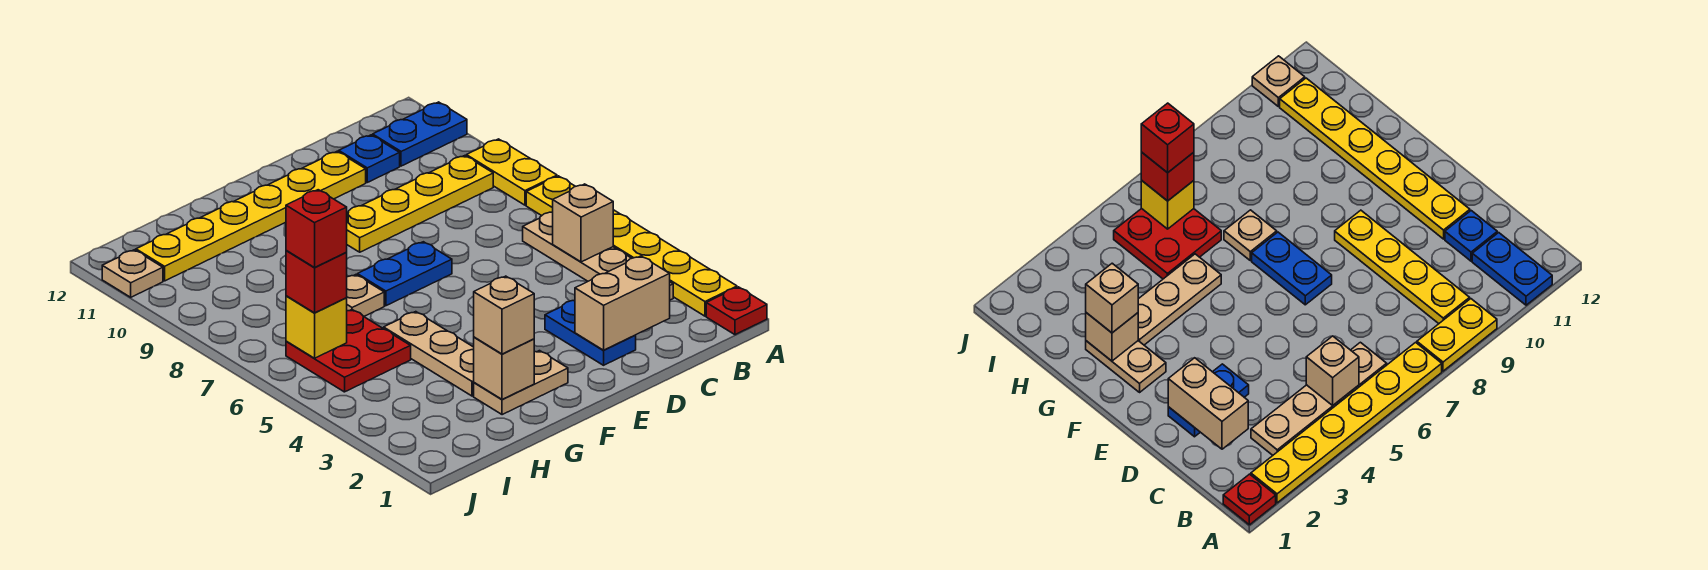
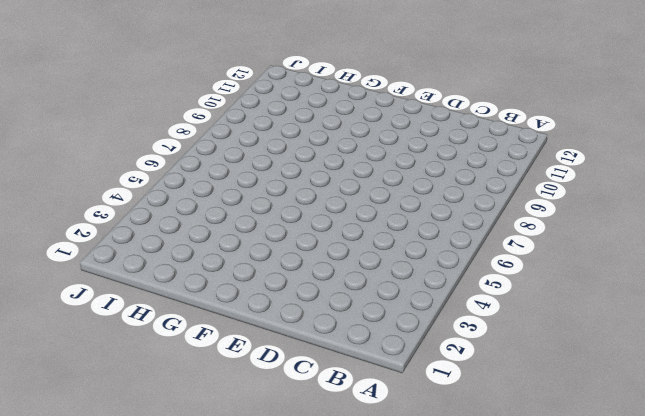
none -> red 1x1 plate [706,287,767,335]
none -> yellow 1x6 plate [526,176,737,316]
none -> yellow 1x2 plate [466,139,557,205]

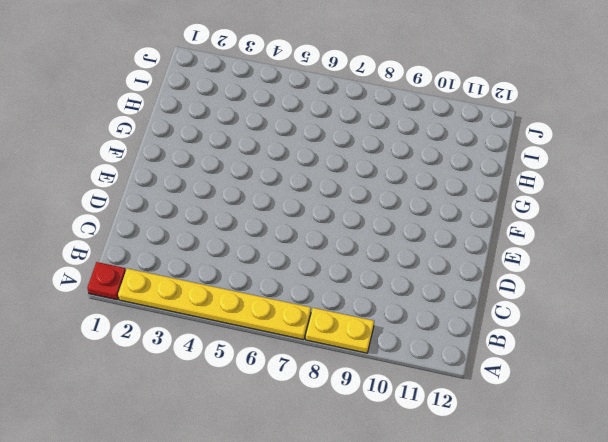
none -> blue 1x2 plate [373,102,467,166]
none -> tan 1x4 plate [523,212,673,300]
none -> yellow 1x4 plate [347,156,493,252]

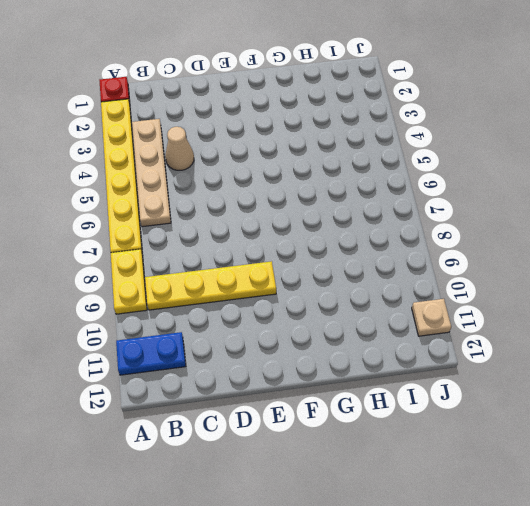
tan 1x1 cone [165,127,194,170] -> none
none -> blue 1x1 plate [339,135,400,182]
none -> blue 1x2 plate [545,301,636,365]
none -> yellow 1x6 plate [136,151,366,281]

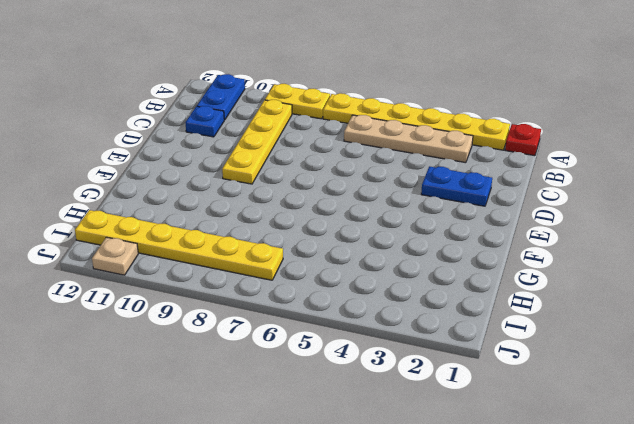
yellow 1x6 plate [75,210,283,280] -> yellow 1x6 plate turned to [136,151,366,281]
none -> blue 1x2 plate [357,242,452,306]
none -> tan 1x2 plate [474,351,568,415]
none -> tan 1x3 plate [384,312,474,396]

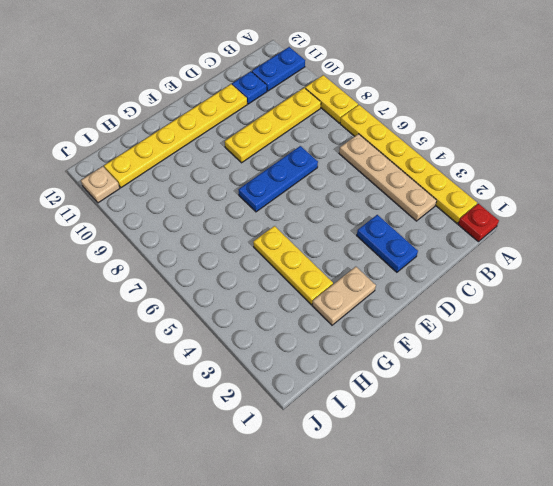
blue 1x3 plate [238,146,318,212] -> blue 1x2 plate [357,242,452,306]
yellow 1x3 plate [253,226,333,305] -> tan 1x3 plate [384,312,474,396]
none -> tan 1x1 plate [347,275,384,316]
none -> red 2x2 plate [286,310,411,392]
none -> tan 1x1 brick [553,184,613,262]

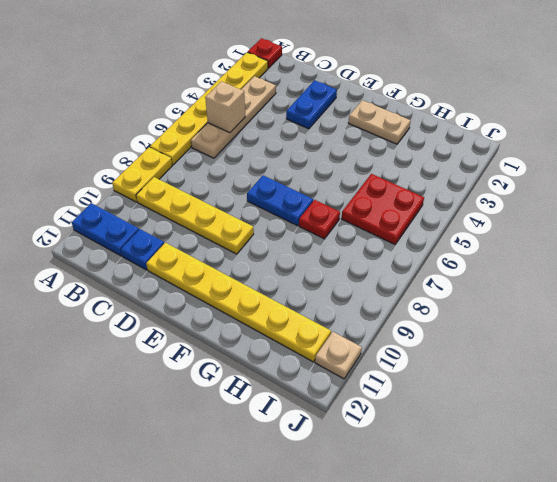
red 1x1 plate [299,200,340,239] -> tan 1x1 plate [347,275,384,316]
none -> tan 1x3 plate [384,312,474,396]
none -> tan 1x2 brick [575,256,670,350]
none -> tan 1x1 brick [474,337,534,399]

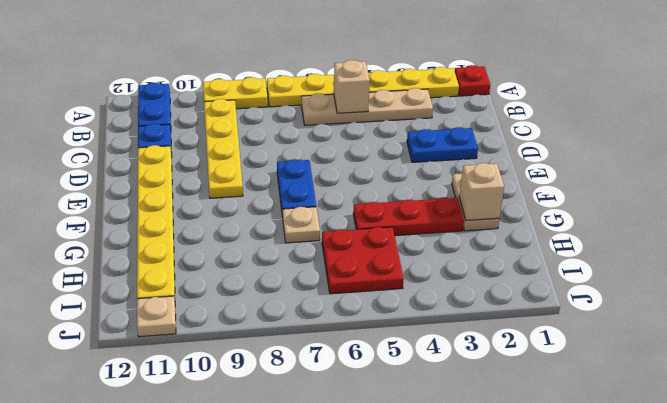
red 1x3 plate [353,197,464,236] -> tan 1x3 plate [384,312,474,396]
none -> tan 1x2 brick [575,256,670,350]
none -> yellow 1x1 brick [286,296,347,358]
none -> tan 1x1 brick [474,276,534,354]

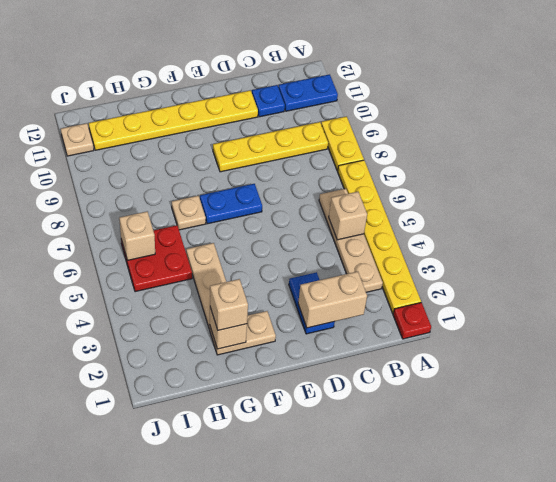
tan 1x1 brick [119,212,155,260] -> yellow 1x1 brick [286,296,347,358]
none -> red 1x1 brick [286,250,347,313]
none -> red 1x1 brick [286,190,347,267]

